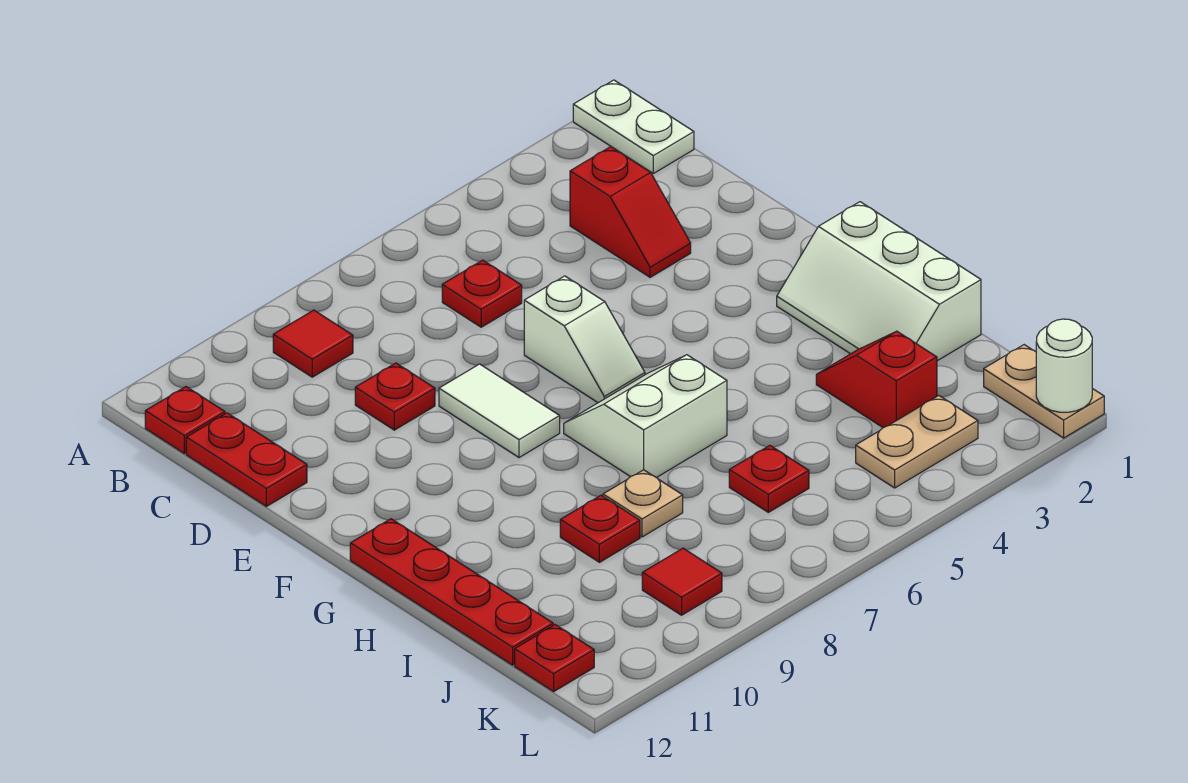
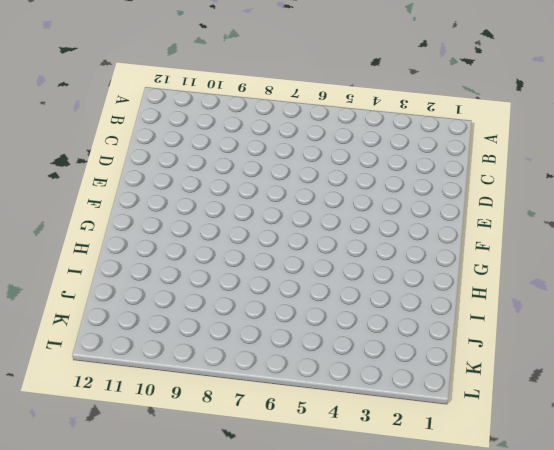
none -> white 1x2 plate [573,80,694,173]
none -> red 1x1 tile [273,310,353,377]
none -> red 1x1 plate [145,387,225,454]

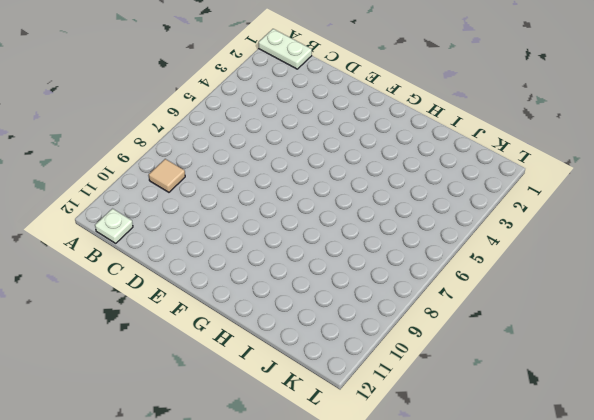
tan 1x1 tile [149,159,185,192] -> red 1x1 tile [273,310,353,377]
white 1x1 plate [95,209,133,243] -> red 1x1 plate [145,387,225,454]
none -> red 1x2 slope [570,147,691,277]
none -> red 1x1 plate [442,260,522,327]
none -> red 1x2 plate [186,413,307,506]

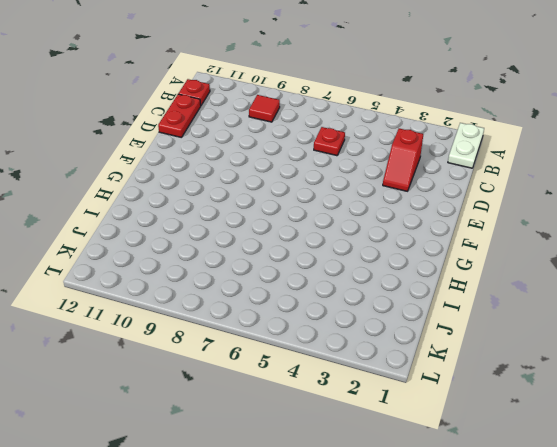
none -> red 1x1 plate [355,363,435,430]
none -> white 1x2 slope [524,276,645,403]
none -> white 1x2 tile [439,364,560,458]

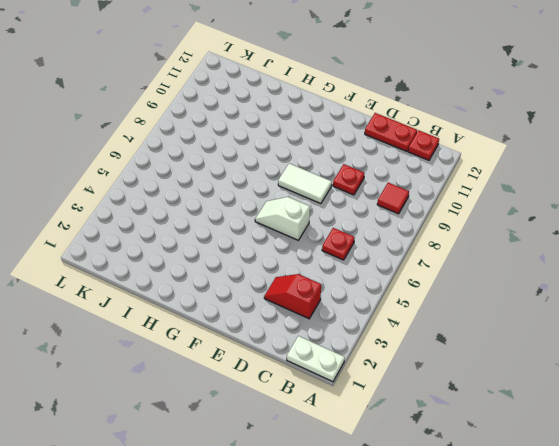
none -> white 2x3 slope [777,202,981,361]
none -> white 2x2 slope [564,355,727,478]
none -> red 1x4 plate [350,519,553,665]

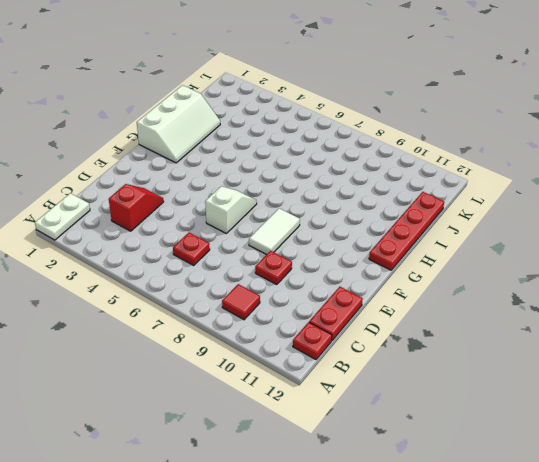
none -> white 2x2 slope [564,355,727,478]
none -> red 1x2 slope [816,331,937,428]
none -> tan 1x1 plate [603,470,683,537]

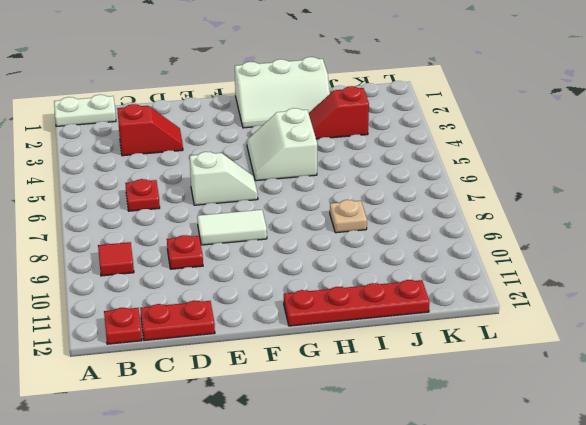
white 2x2 slope [247,108,317,181] -> white 2x2 slope moved to [564,355,727,478]
none -> red 1x1 plate [560,495,640,562]
none -> red 1x1 plate [729,446,809,512]
none -> tan 1x2 plate [984,345,1104,438]

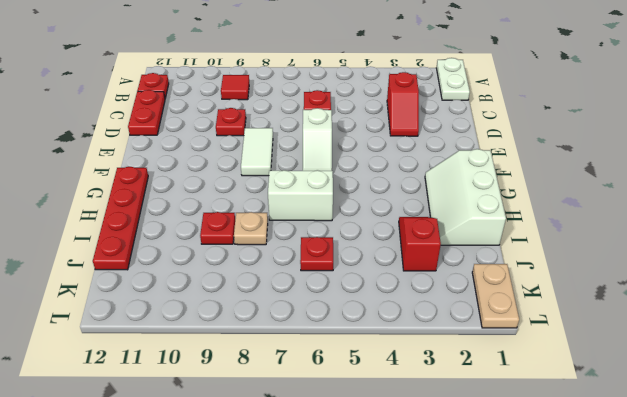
none -> tan 1x2 plate [856,396,978,488]
none -> red 1x1 tile [642,548,722,615]
none -> red 1x1 plate [515,625,594,692]

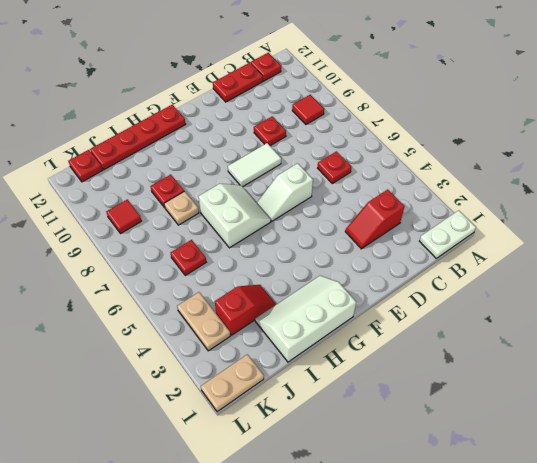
none -> white 1x1 round brick [1036,319,1092,412]

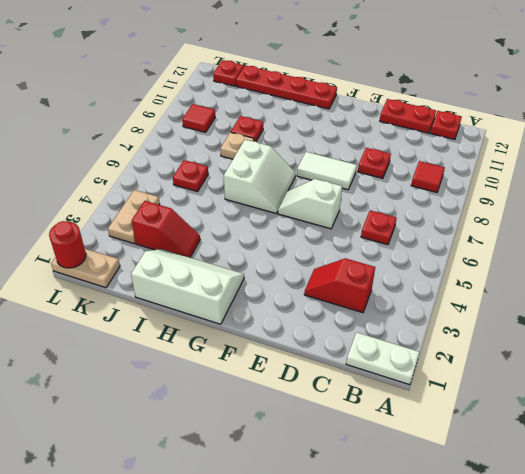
red 1x1 round brick [49,221,86,268] -> white 1x1 round brick [1036,319,1092,412]

